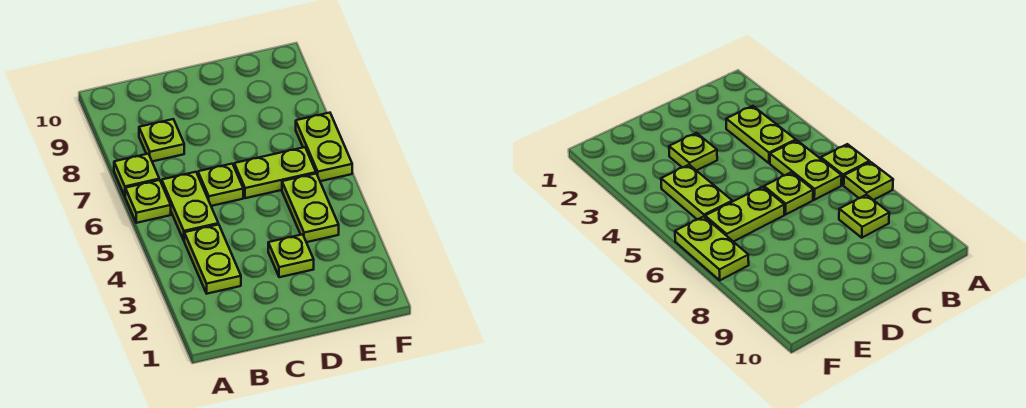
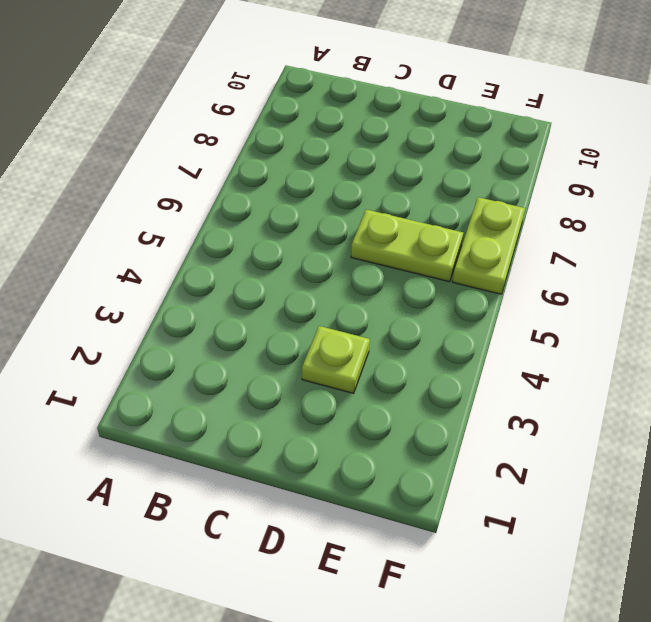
none -> lime 1x1 plate [125,180,171,223]
none -> lime 1x1 plate [114,154,159,196]

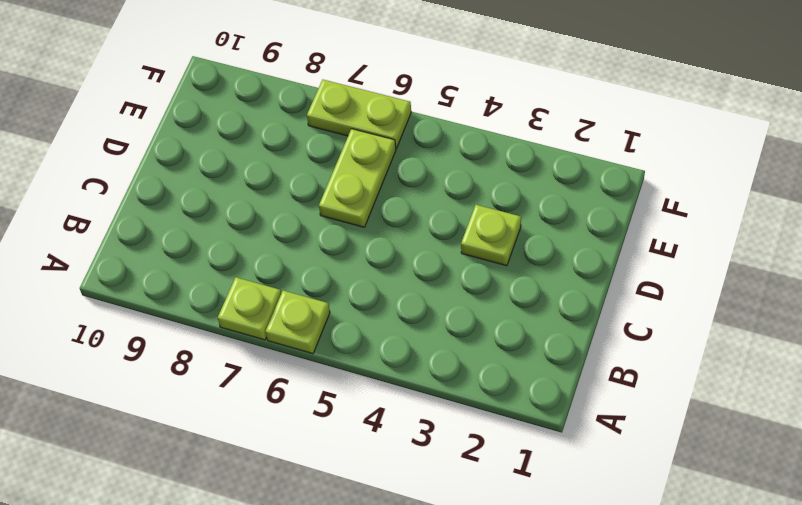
none -> lime 1x2 plate [184,224,241,294]
none -> lime 1x2 plate [162,172,218,240]

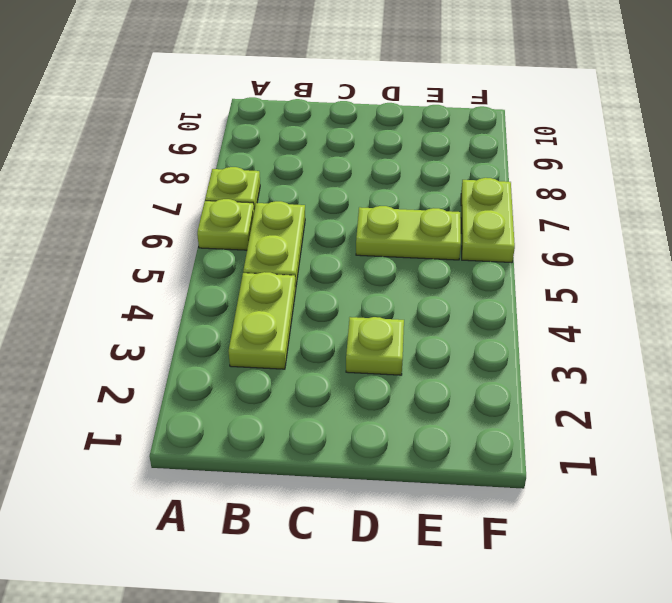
none -> lime 1x1 plate [139,119,184,161]
none -> lime 1x1 plate [198,164,243,206]

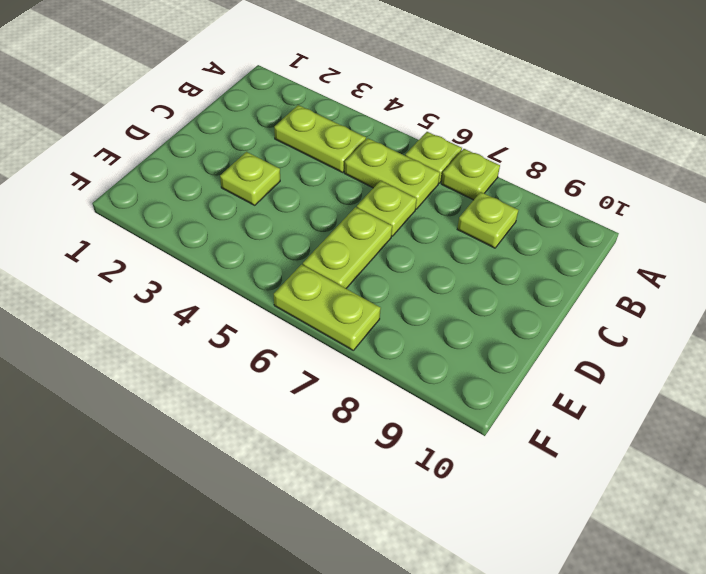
none -> lime 1x2 plate [282,174,339,242]

